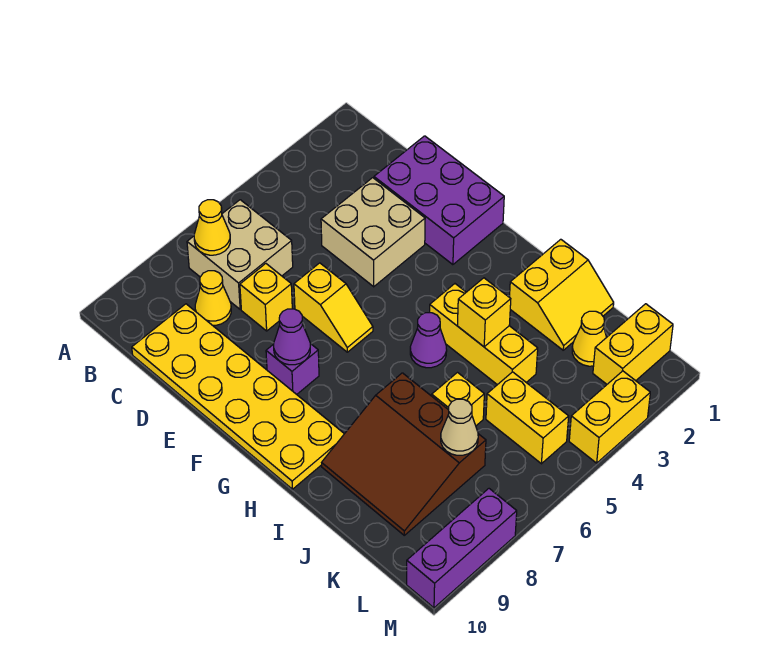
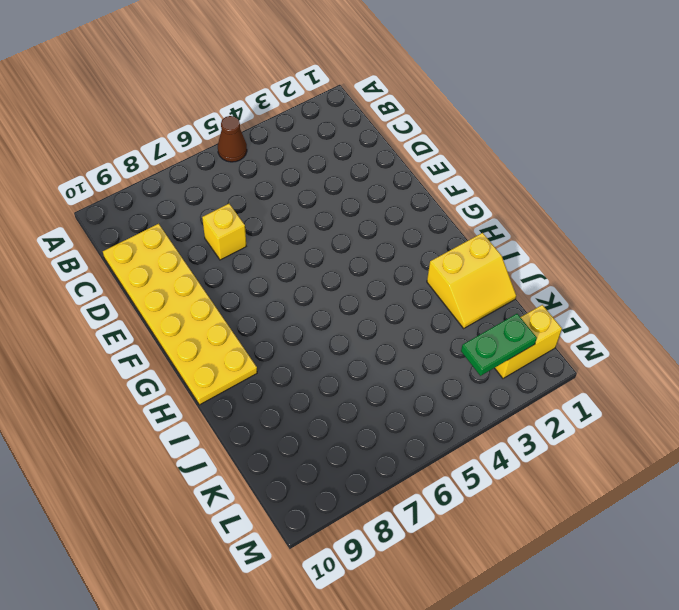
brown 1x1 cone [218,116,247,162] -> none
green 1x2 plate [461,314,537,376] -> none
none -> tan 2x2 brick [187,200,293,309]
none -> yellow 1x1 cone [195,271,231,325]
none -> purple 2x3 brick [374,136,504,265]

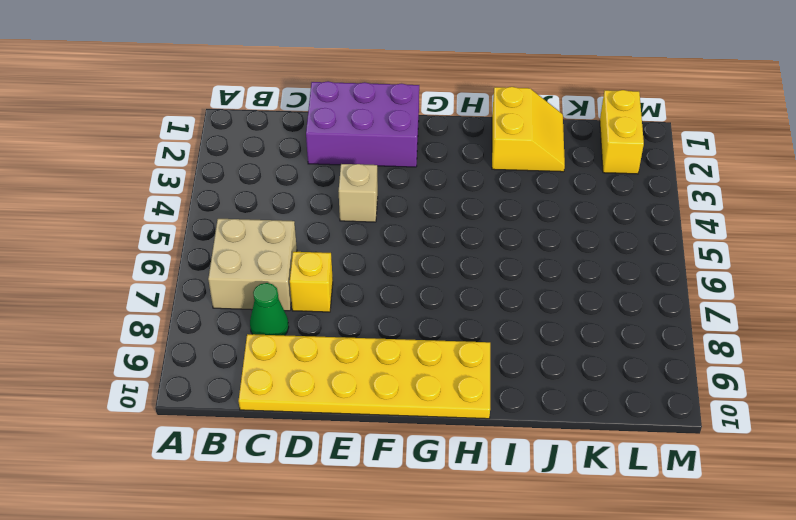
green 1x1 cone [250,283,289,335] -> yellow 1x1 cone [195,271,231,325]
tan 1x1 brick [339,164,378,222] -> tan 2x2 brick [321,178,425,287]
none -> yellow 1x2 slope [294,263,373,352]
none -> purple 1x1 brick [266,344,319,394]
none -> yellow 1x3 brick [430,284,538,385]

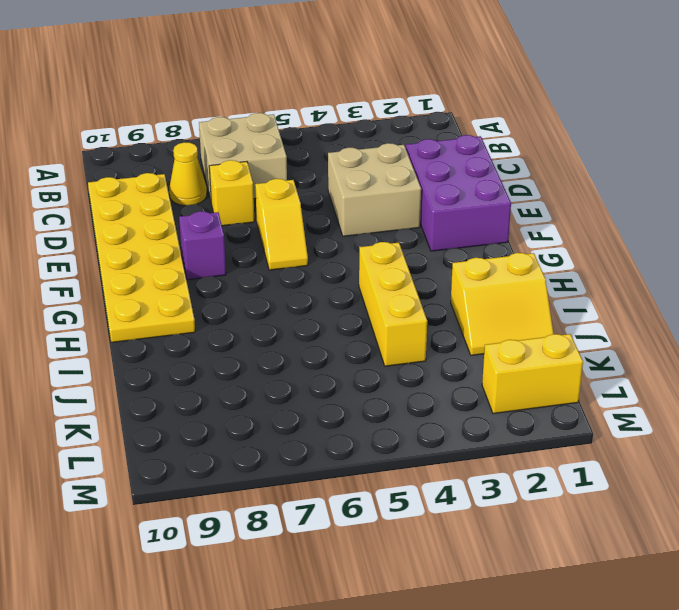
none -> purple 1x1 cone [410,313,447,368]
none -> brown 3x3 slope [322,373,486,535]
none -> yellow 1x1 brick [432,373,484,426]

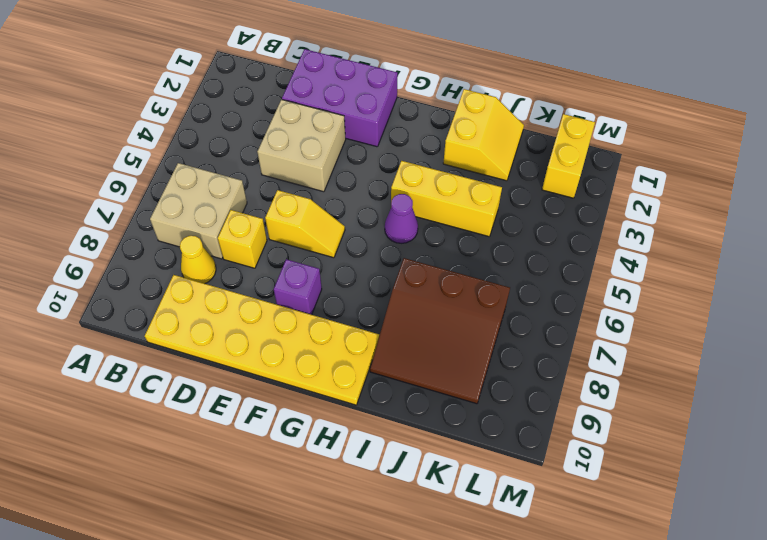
none -> yellow 1x1 brick [432,373,484,426]
none -> yellow 1x1 cone [572,311,607,366]
none -> yellow 1x2 brick [486,372,569,464]

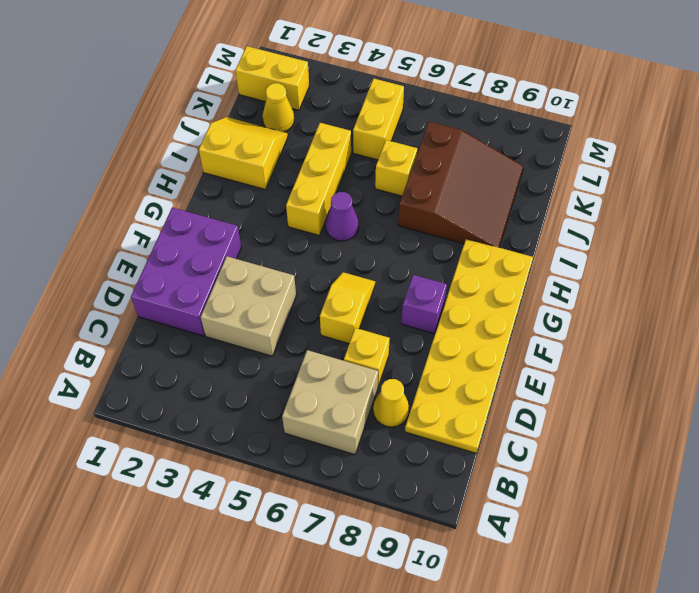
none -> yellow 1x2 brick [569,371,650,463]
none -> purple 1x3 brick [407,489,517,608]
none -> yellow 1x1 cone [194,200,230,255]

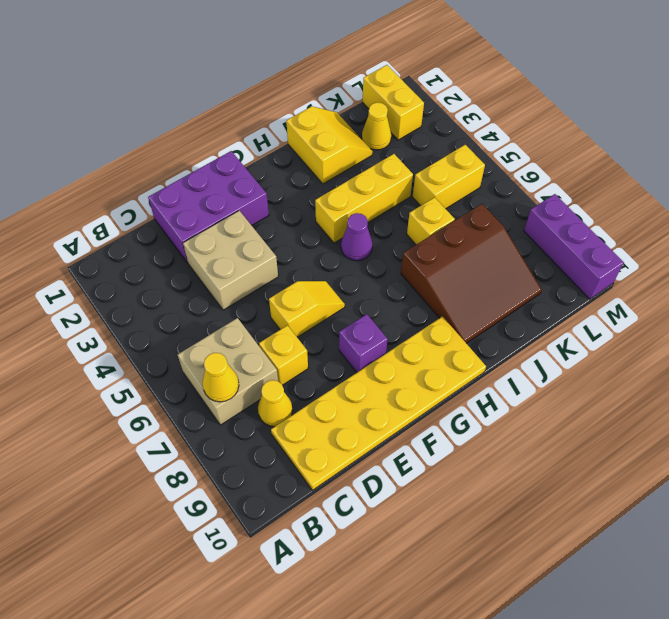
none -> yellow 1x2 brick [569,371,650,463]
none -> purple 1x1 cone [274,309,310,365]
none -> yellow 1x1 brick [458,278,511,347]

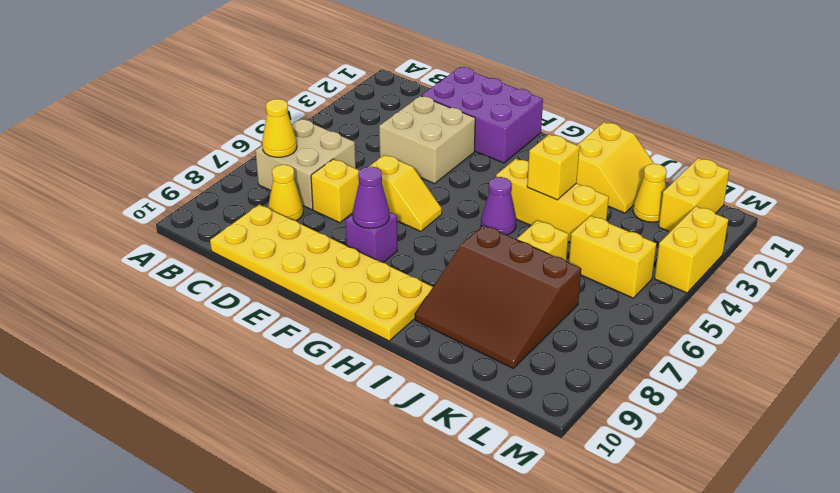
none -> purple 1x3 brick [407,489,517,608]
none -> tan 1x1 cone [441,399,478,455]

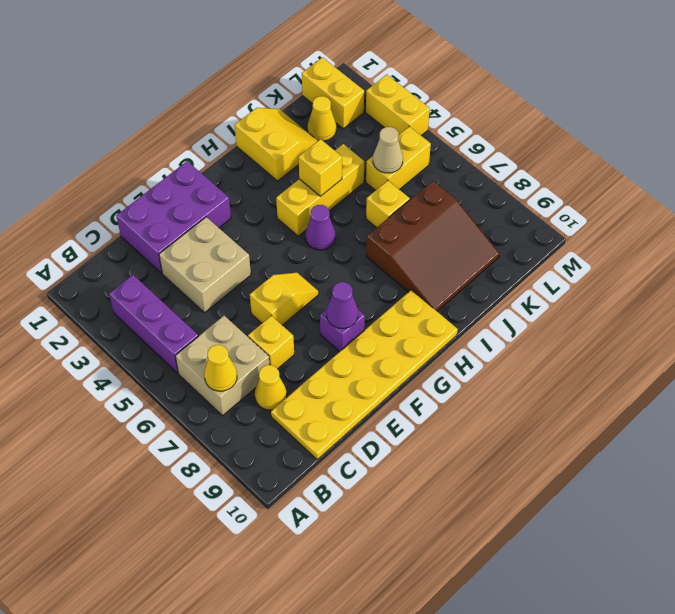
purple 1x3 brick [109,275,198,373] -> purple 1x3 brick moved to [407,489,517,608]
tan 1x1 cone [373,127,403,173] -> tan 1x1 cone moved to [441,399,478,455]

